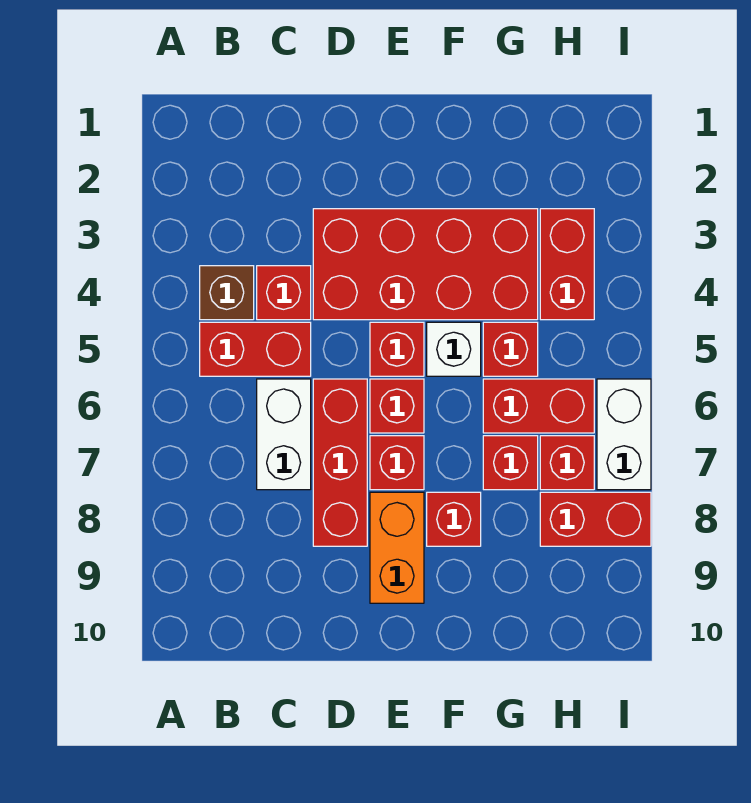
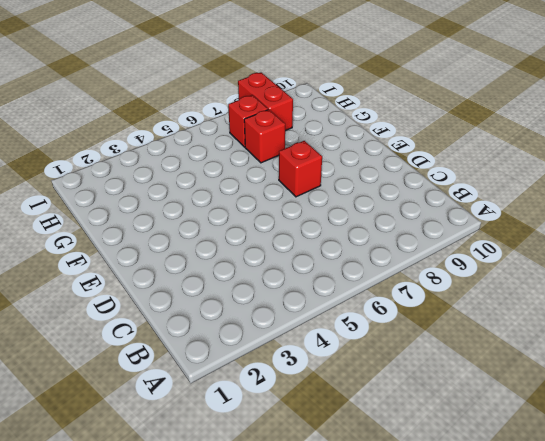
none -> brown 1x1 brick [200,266,254,320]
none -> red 1x2 brick [200,322,311,376]
none -> red 1x1 brick [257,266,311,320]

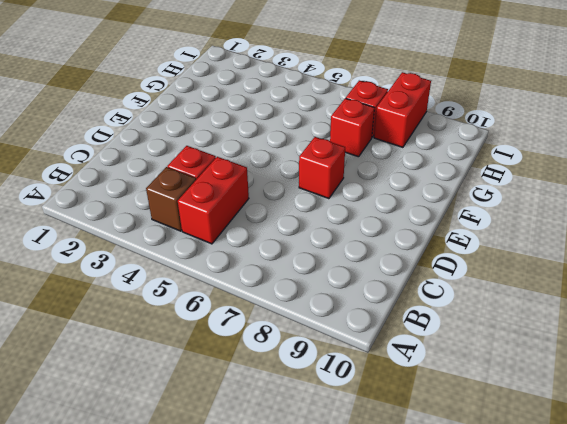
none -> white 1x2 brick [257,379,311,490]
none -> red 2x4 brick [313,209,538,320]
none -> red 1x3 brick [313,379,367,546]

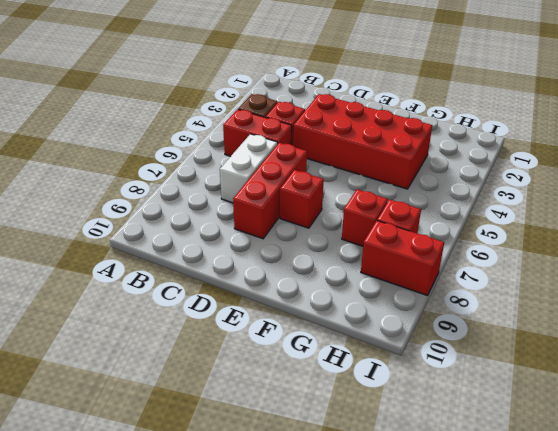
none -> red 1x1 brick [370,322,424,376]
none -> red 1x1 brick [370,379,424,433]
none -> orange 1x2 brick [370,492,424,603]

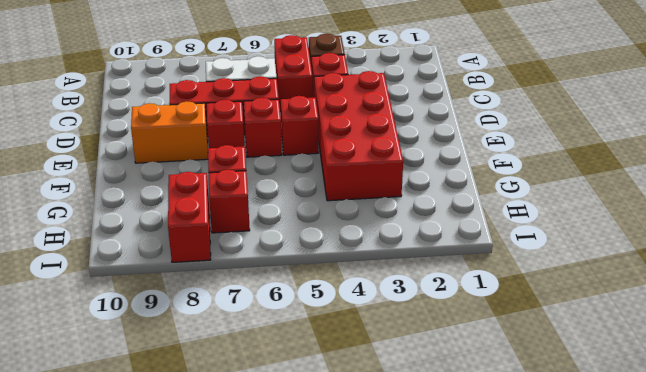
none -> white 1x1 brick [427,322,481,376]
none -> red 1x1 brick [427,492,481,546]
none -> red 1x1 brick [483,322,538,376]

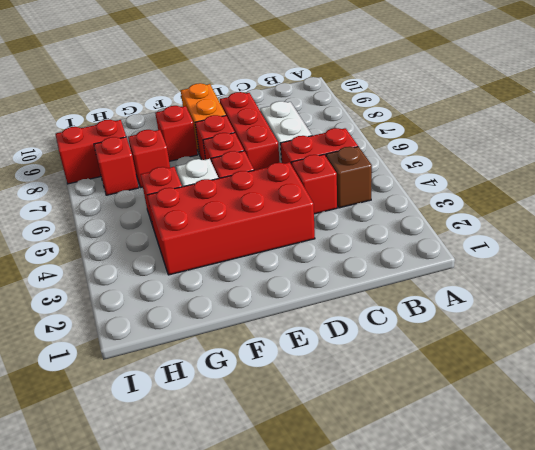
none -> red 1x2 brick [483,379,594,433]
none -> red 1x2 brick [540,209,594,320]
none -> white 1x2 brick [597,379,651,490]

